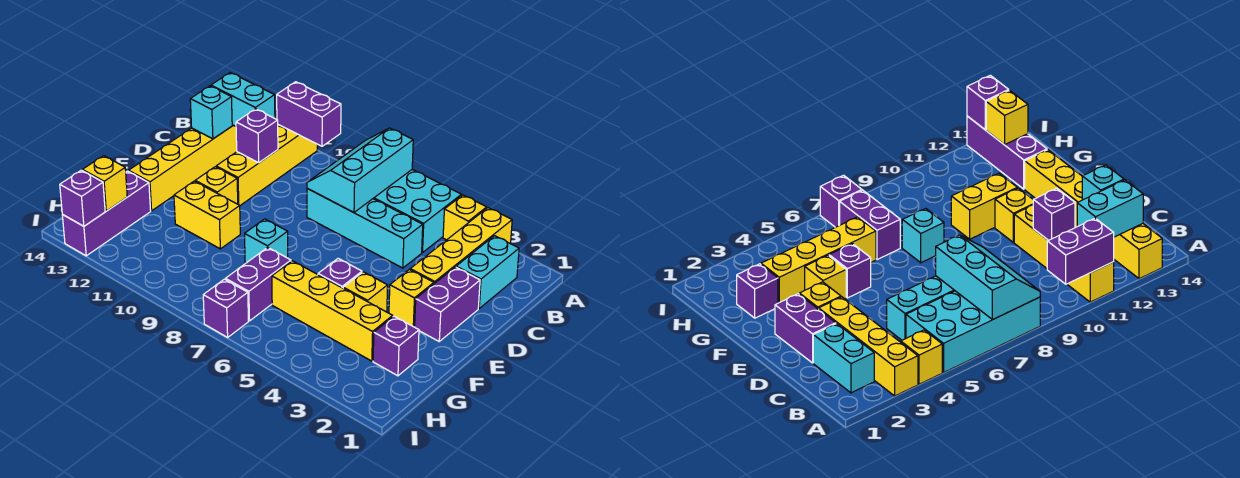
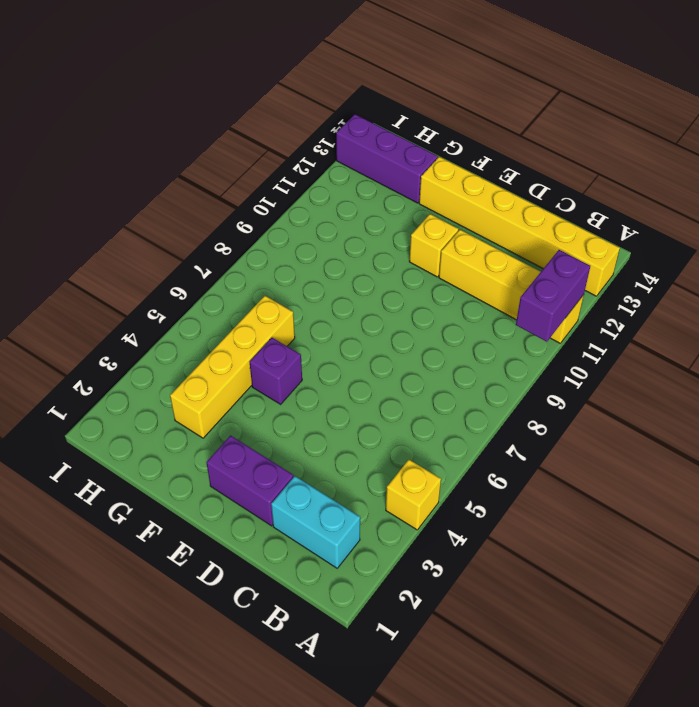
none -> yellow 1x4 brick [410,208,512,284]
none -> cyan 2x4 brick [373,170,462,253]
none -> cyan 1x4 brick [307,189,423,268]

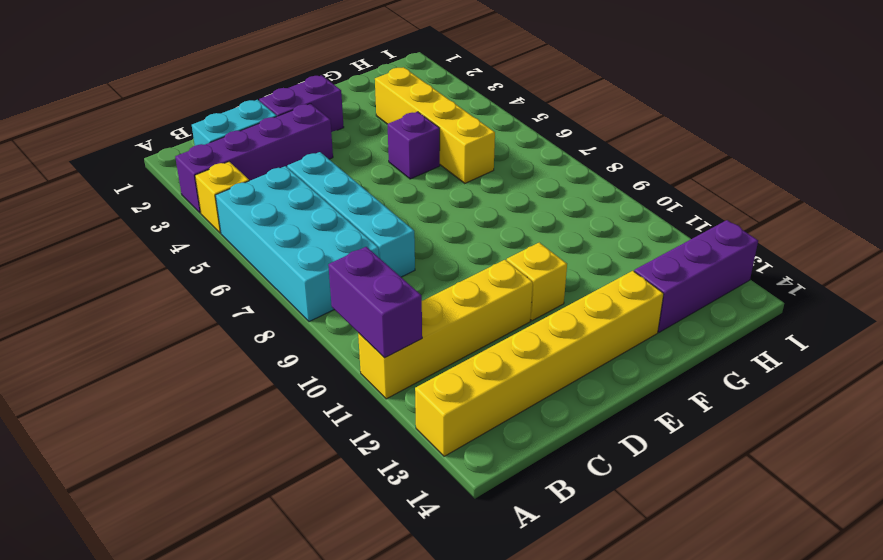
purple 1x4 brick [175,104,333,213] -> yellow 1x4 brick [410,208,512,284]
none -> yellow 1x1 brick [389,269,434,327]
none -> yellow 1x1 brick [343,272,388,312]
none -> cyan 1x1 brick [245,219,288,263]

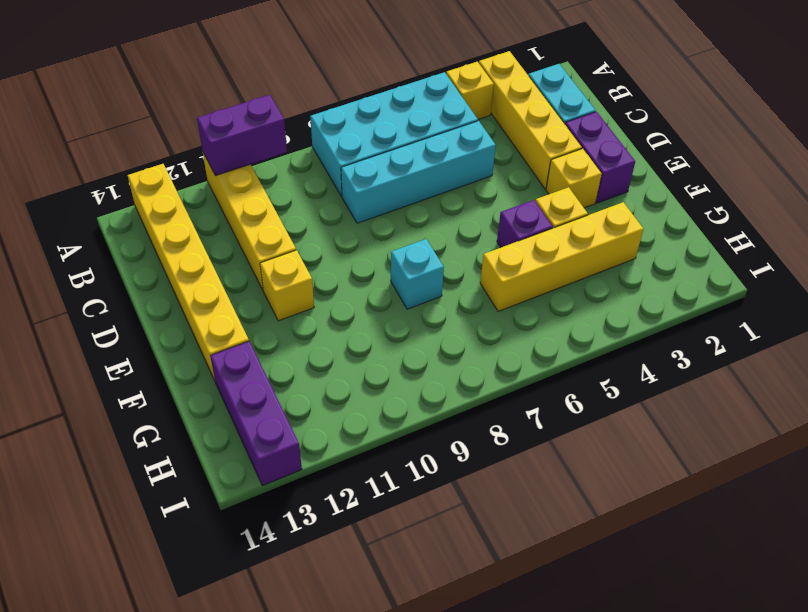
none -> yellow 1x2 brick [174,181,240,249]
none -> purple 1x1 brick [373,316,419,376]
none -> purple 1x2 brick [225,247,291,321]

